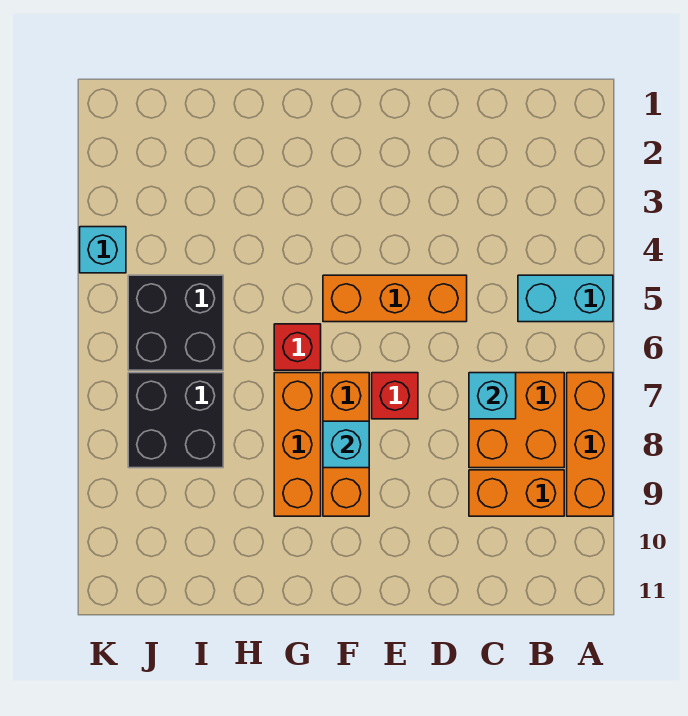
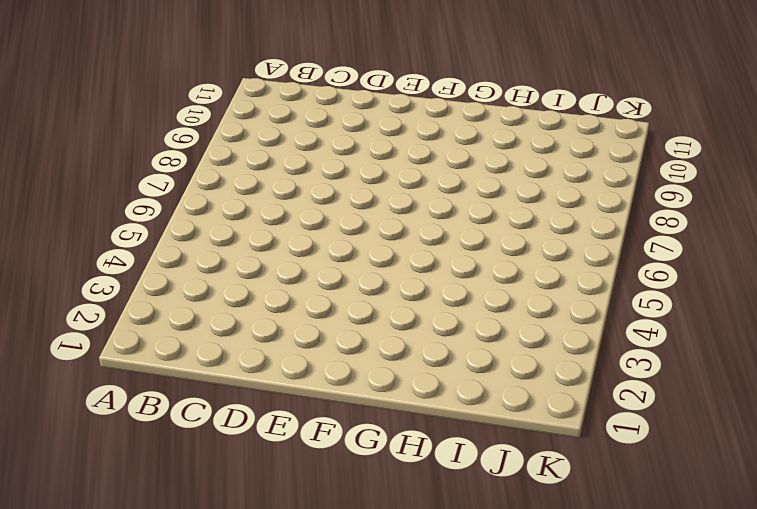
none -> cyan 1x2 brick [518,275,613,322]
none -> orange 1x3 brick [567,373,613,516]
none -> orange 2x2 brick [469,373,564,468]

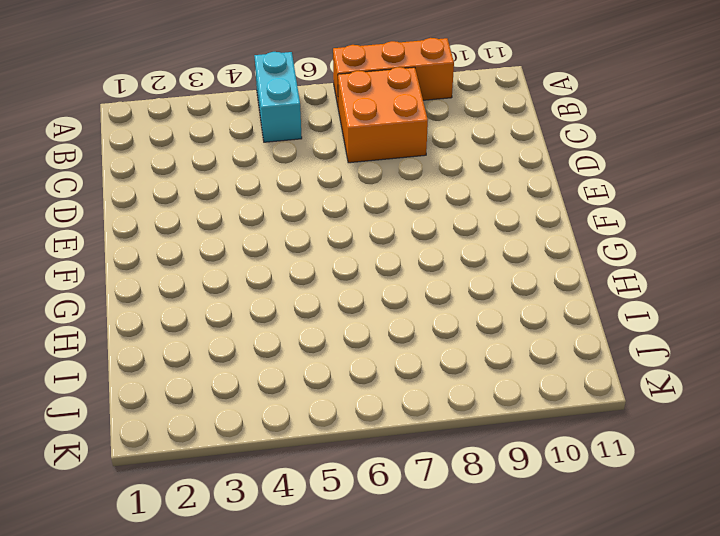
none -> orange 1x2 brick [469,470,564,516]
none -> orange 1x3 brick [323,275,467,322]
none -> red 1x1 brick [372,373,418,419]

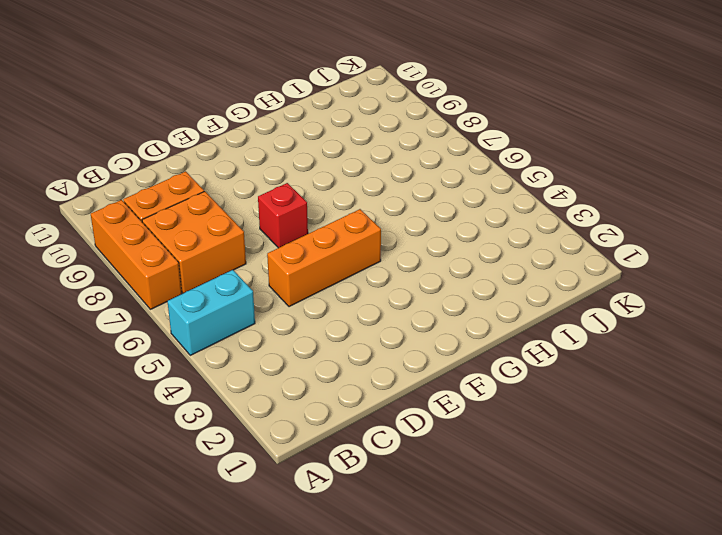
none -> orange 1x3 brick [323,373,369,516]
none -> red 1x1 brick [274,324,321,370]
none -> orange 1x3 brick [274,373,321,516]

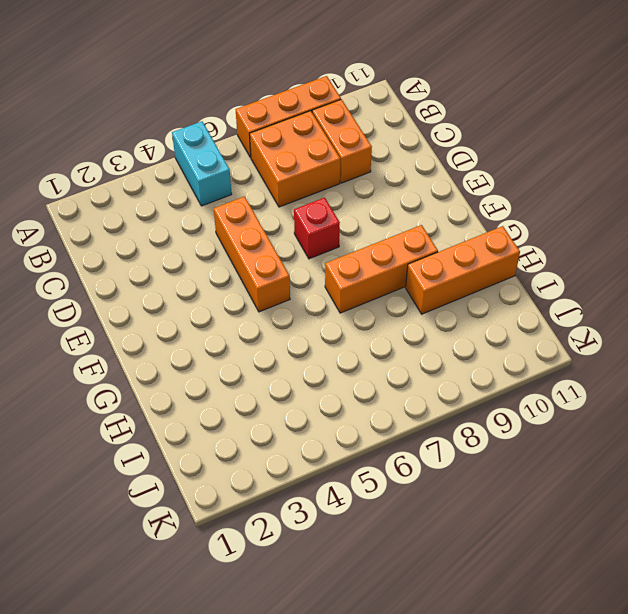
orange 1x3 brick [406,226,520,314] -> orange 1x3 brick moved to [323,373,369,516]
none -> red 1x1 brick [274,324,321,370]
none -> black 2x2 brick [128,275,223,370]
none -> black 2x2 brick [128,373,223,468]

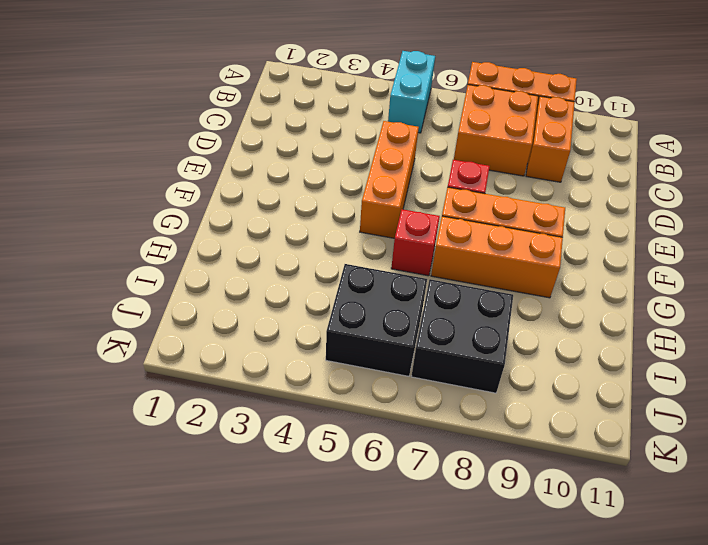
none -> cyan 1x1 brick [80,227,126,273]
none -> cyan 1x1 brick [469,373,516,419]
none -> cyan 1x1 brick [323,421,369,468]

